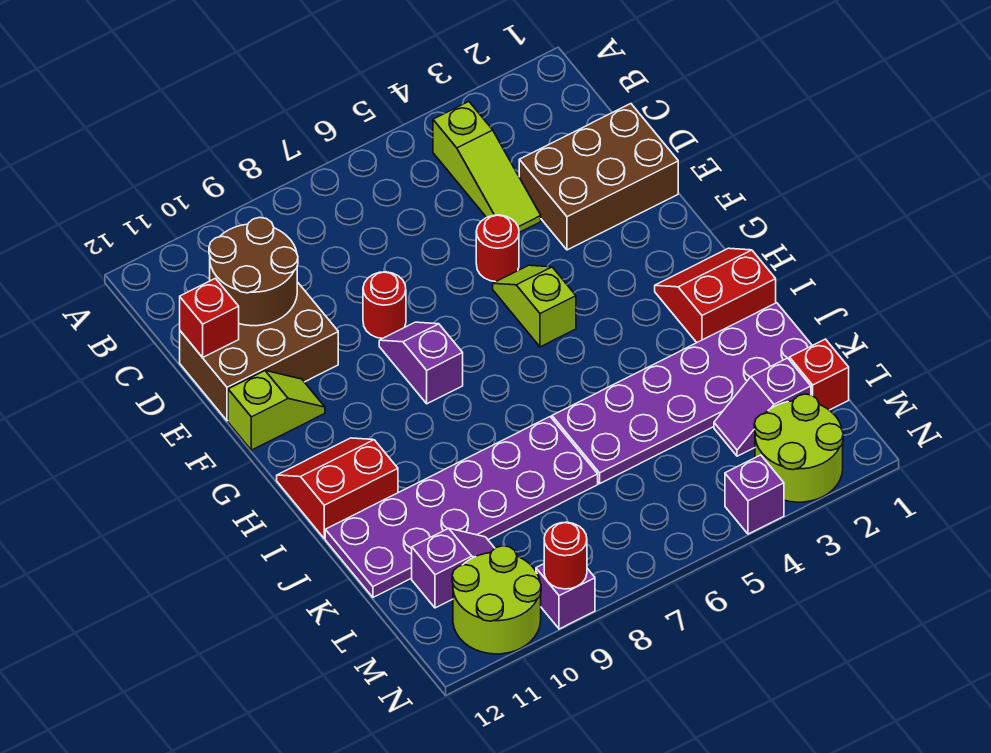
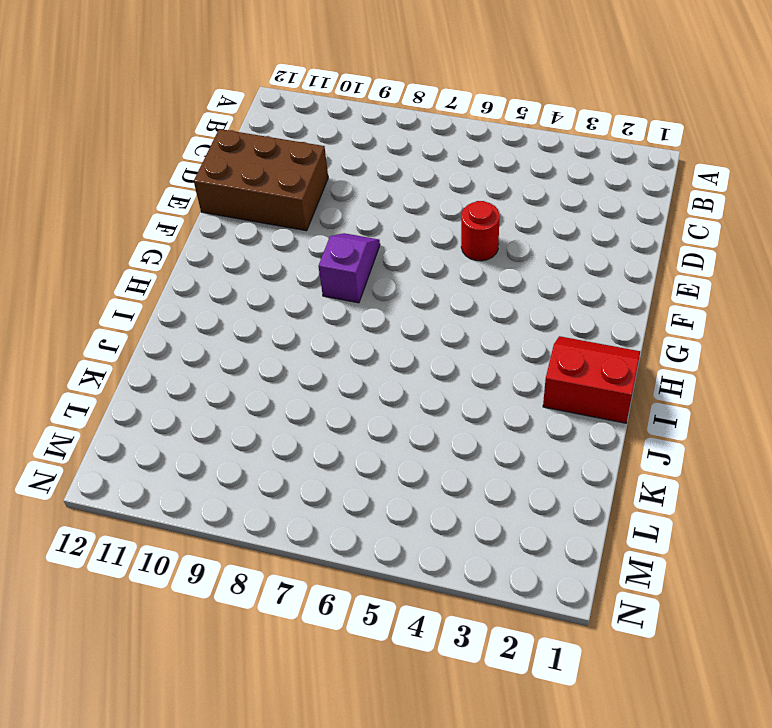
none -> lime 1x3 slope [433,102,541,232]
none -> brown 2x3 brick [519,104,678,250]
none -> red 1x1 round brick [363,272,406,339]

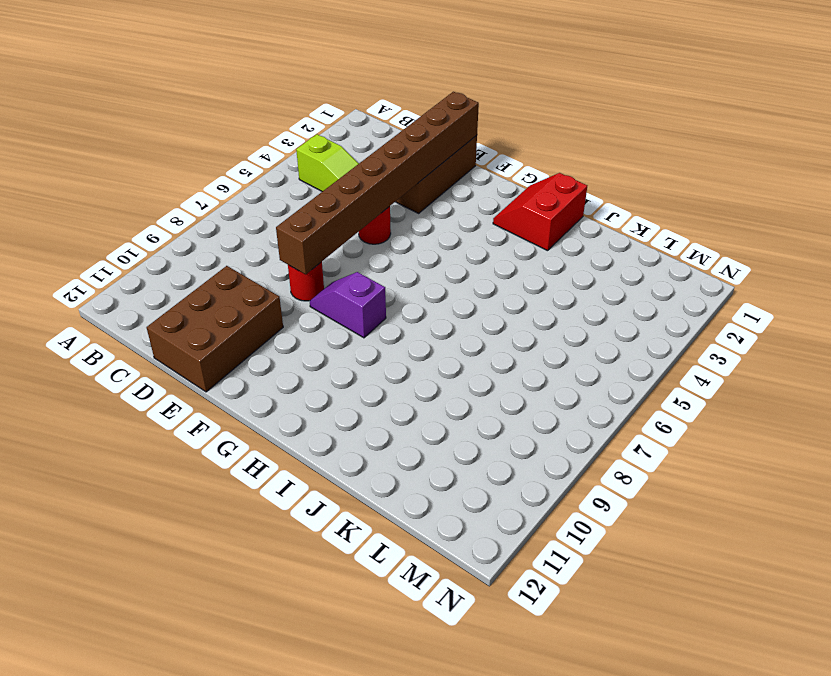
brown 1x8 brick [276,92,479,274] -> none
none -> lime 1x2 slope [493,265,576,347]
none -> lime 1x2 slope [228,371,325,450]
none -> red 2x2 slope [277,438,398,538]

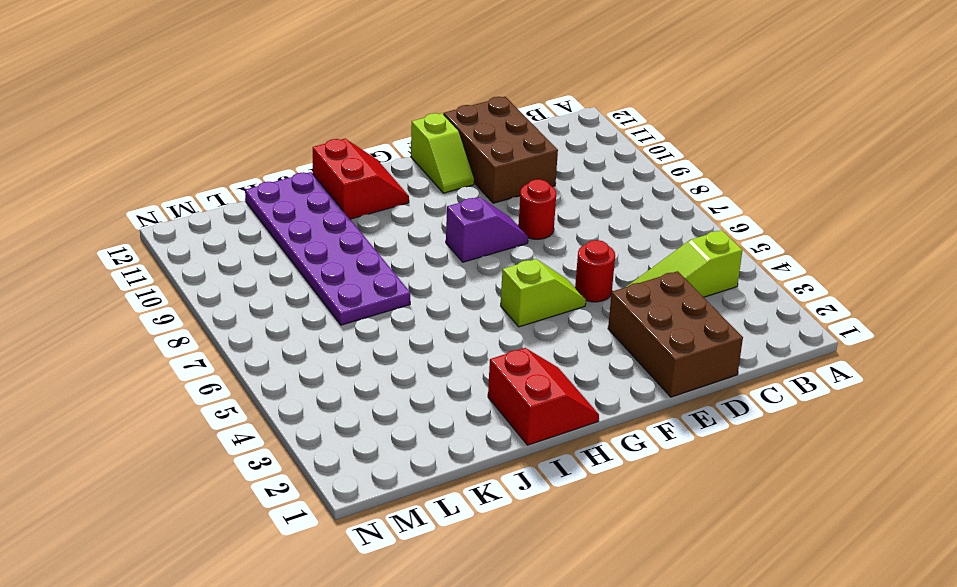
none -> purple 2x6 plate [552,303,812,484]
none -> red 1x1 brick [790,339,849,410]
none -> purple 1x2 slope [714,358,811,456]

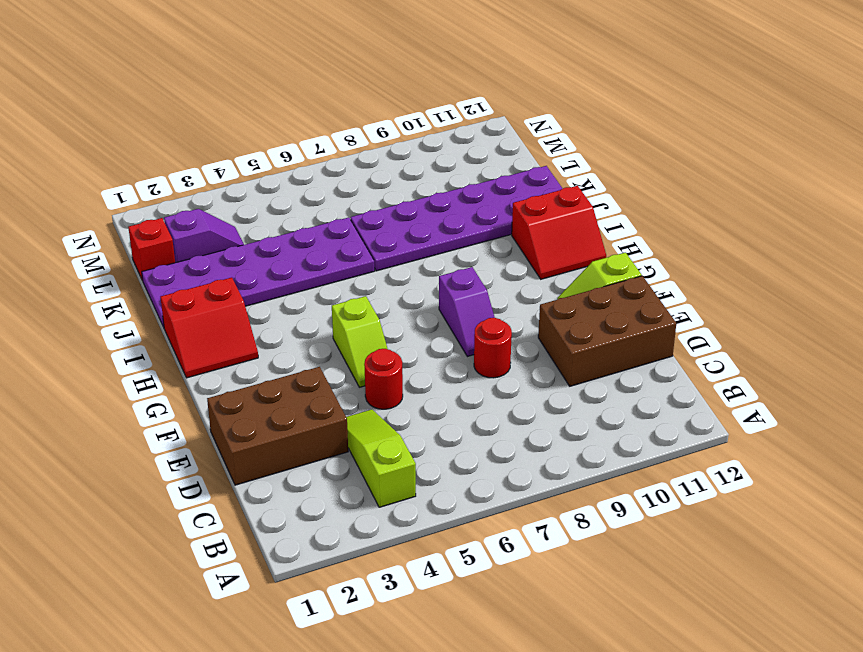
none -> purple 1x2 slope [412,528,495,608]
none -> lime 2x2 round brick [754,394,843,502]
none -> lime 2x2 round brick [452,546,541,654]

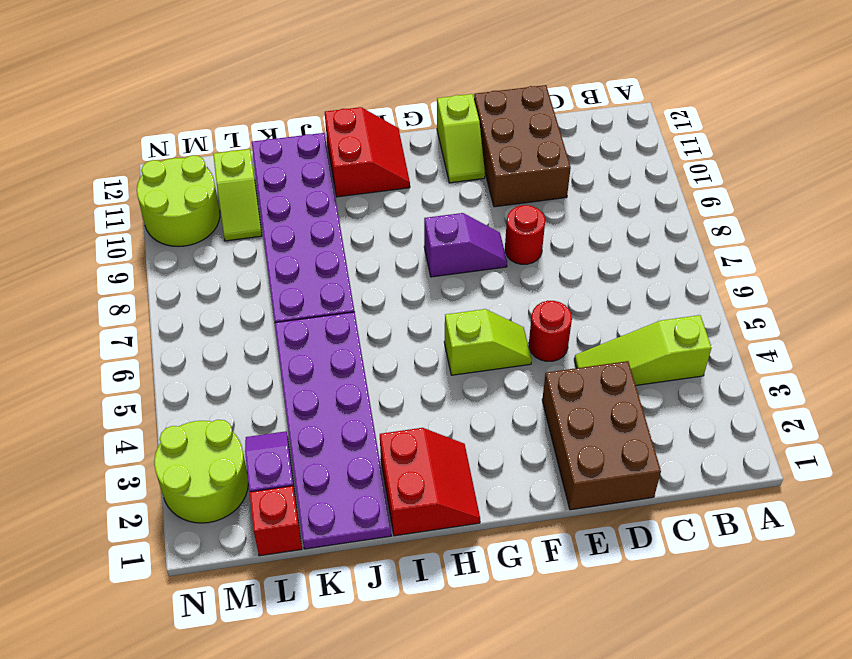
lime 1x2 slope [213,149,262,241] -> purple 1x2 slope [412,528,495,608]
none -> purple 1x1 brick [725,455,784,534]
none -> purple 1x1 brick [536,564,595,629]
none -> brown 2x2 round brick [209,217,298,326]

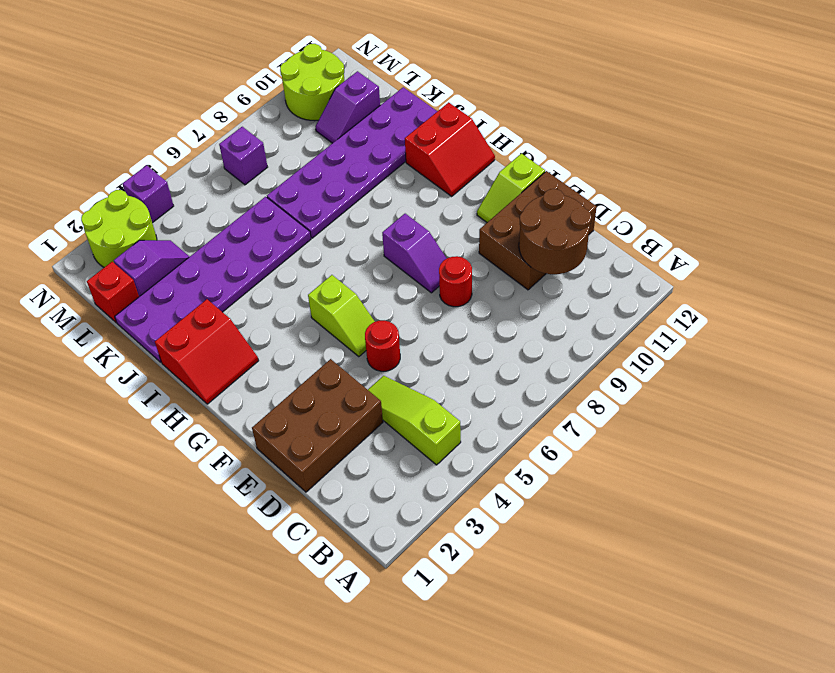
purple 1x1 brick [219,127,267,185] -> purple 1x1 brick moved to [536,564,595,629]
none -> red 1x1 brick [180,278,239,357]
none -> red 1x1 round brick [544,522,587,589]

